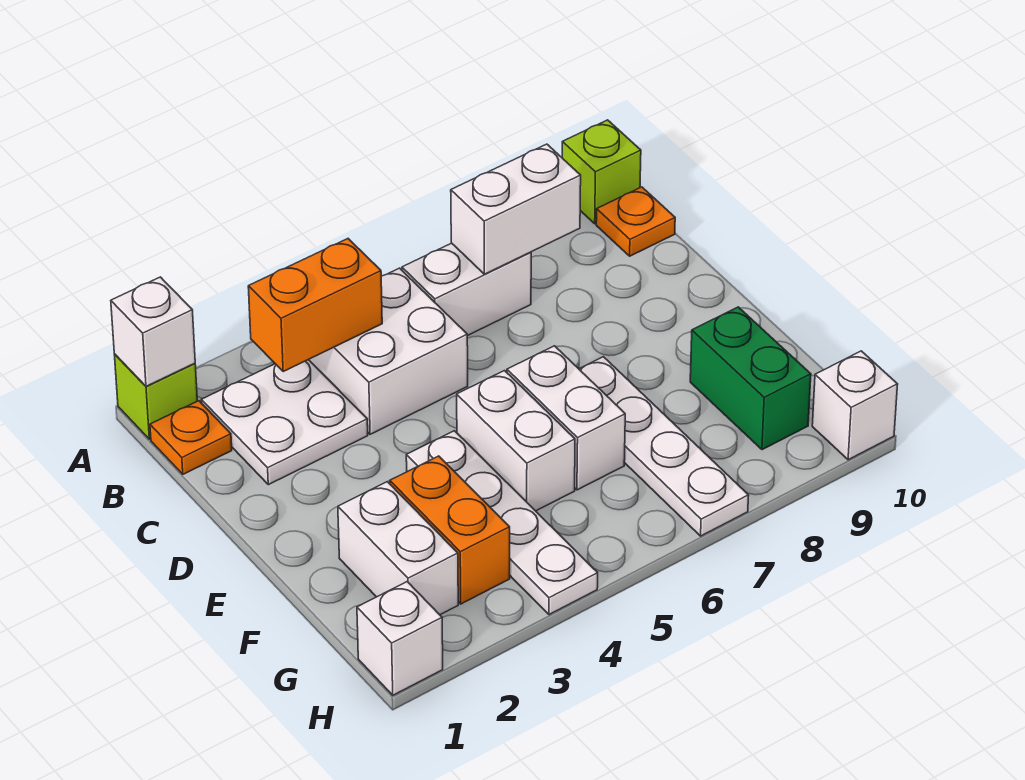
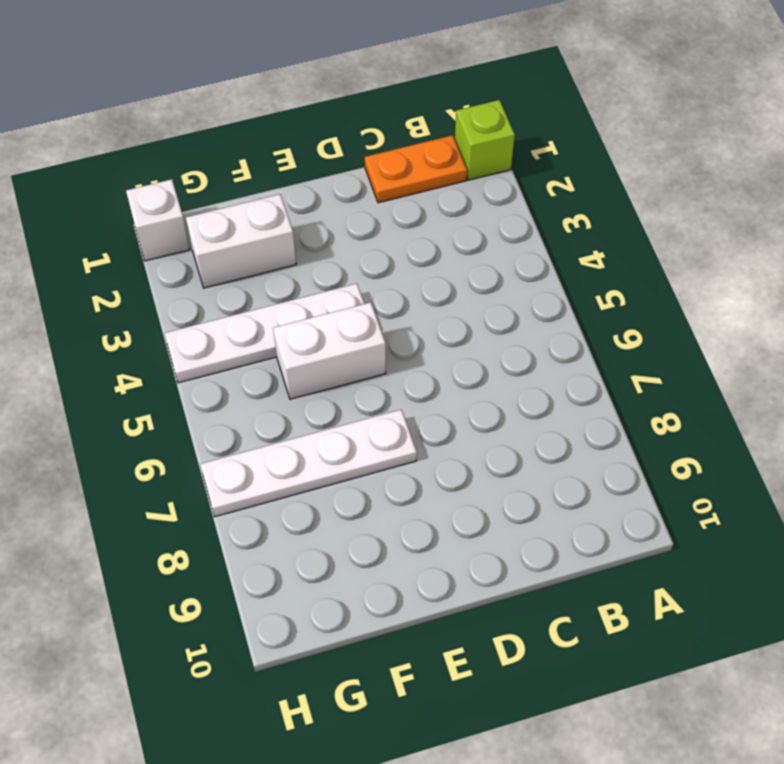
orange 1x2 plate [365,135,467,203] -> orange 1x1 plate [150,401,232,474]
none -> lime 1x1 brick [562,120,641,224]
none -> white 2x2 plate [201,360,368,485]
none -> white 2x2 brick [309,268,468,434]

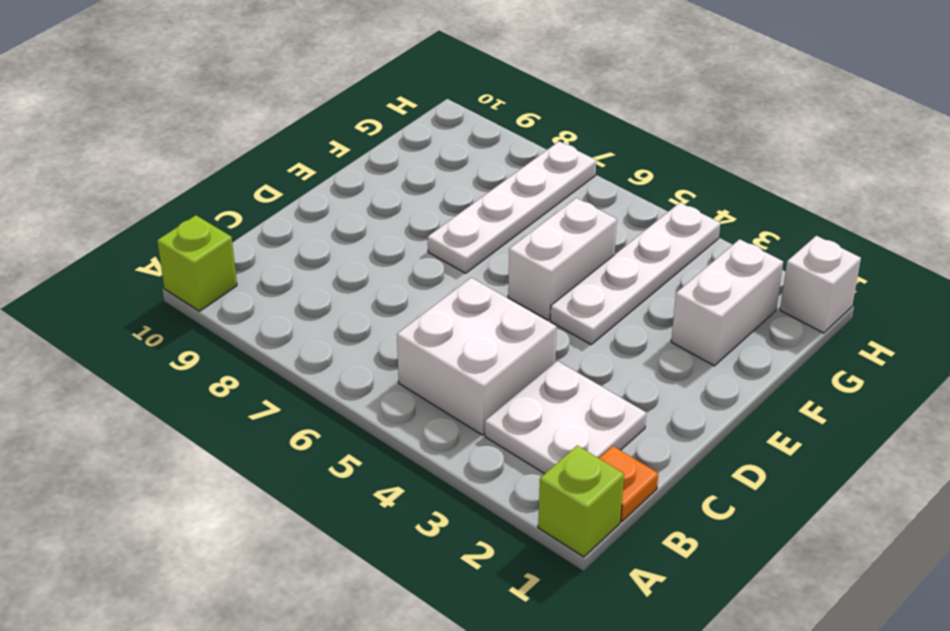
none -> white 1x2 brick [402,243,531,336]
none -> orange 1x1 plate [596,187,675,256]
none -> white 1x2 brick [507,346,625,490]

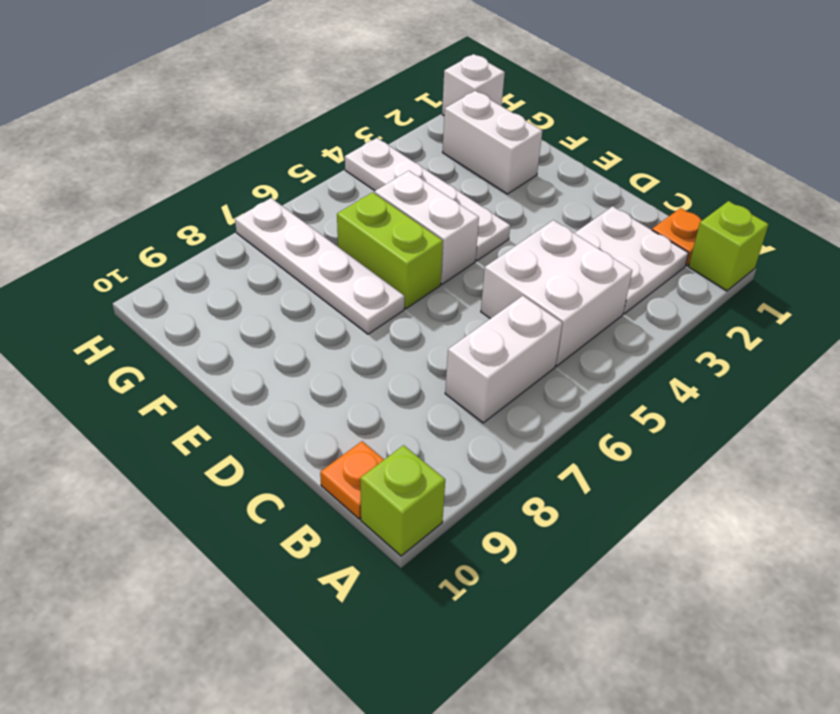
lime 1x2 brick [337,192,443,309] -> white 1x2 brick [507,346,625,490]
none -> orange 1x2 brick [390,456,510,604]
none -> green 1x2 brick [690,307,811,450]
none -> white 1x1 brick [812,351,898,460]

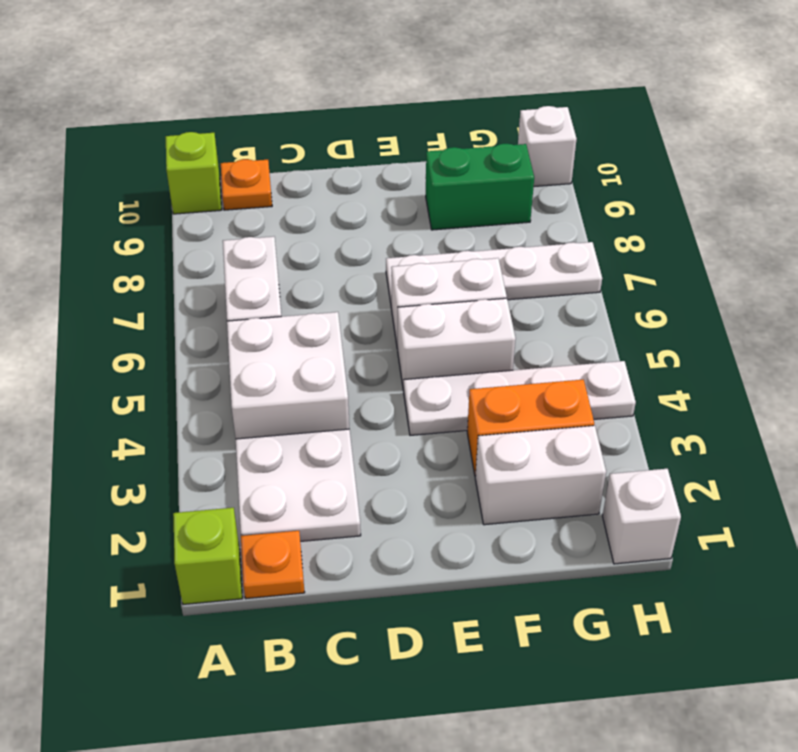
none -> white 1x1 brick [111,277,195,386]
none -> orange 1x2 brick [248,239,382,371]
none -> white 1x2 brick [451,144,581,274]

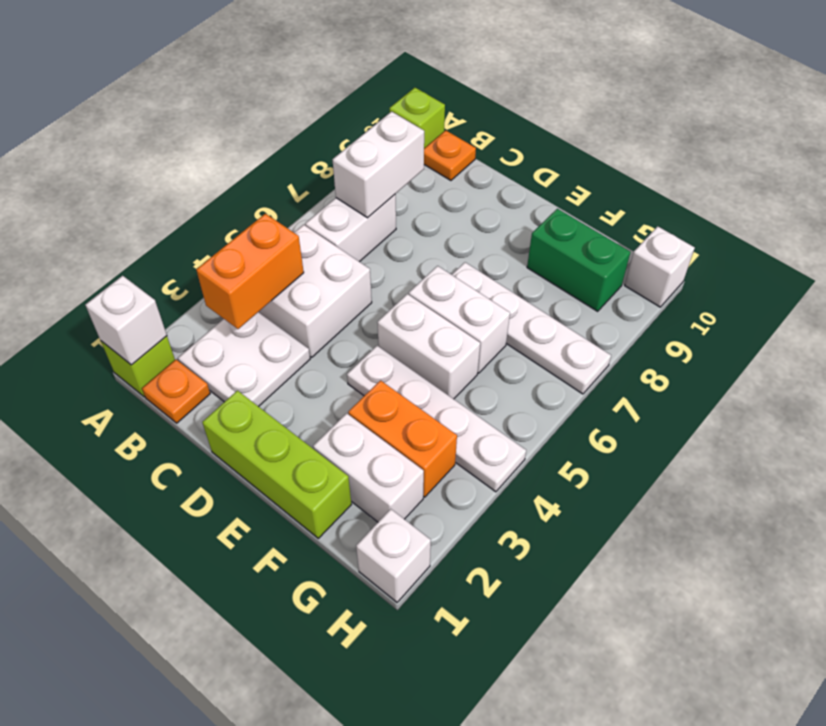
lime 1x3 brick [202,391,351,538] -> none

